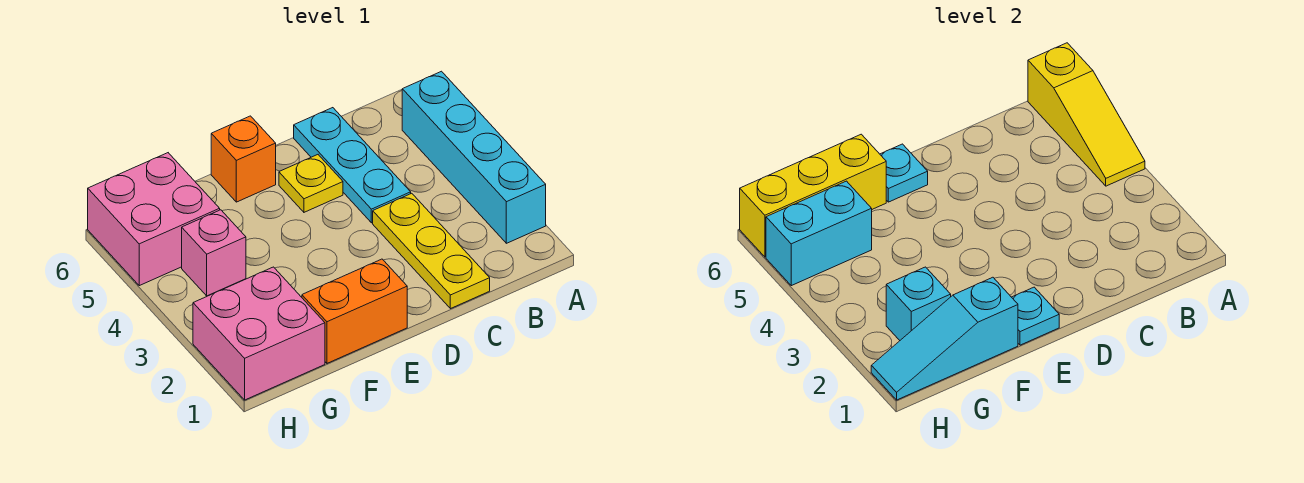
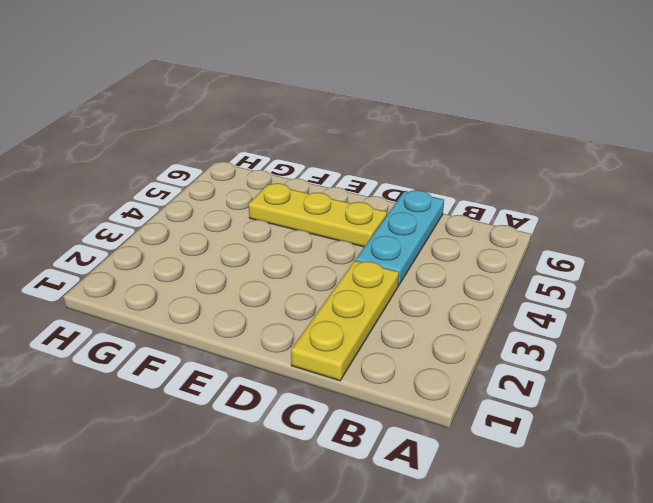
yellow 1x3 plate [249,183,387,247] -> yellow 1x1 plate [279,155,343,212]
none -> cyan 1x4 brick [402,71,546,243]
none -> orange 1x2 brick [302,259,407,363]
none -> orange 1x1 brick [211,116,276,202]

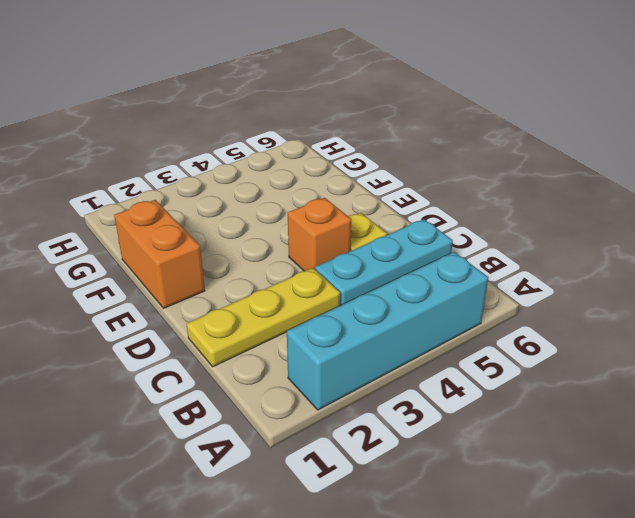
orange 1x1 brick [288,198,351,271] -> orange 1x1 brick moved to [211,116,276,202]
none -> pink 2x2 brick [193,267,325,400]
none -> pink 1x1 brick [182,210,246,296]
none -> pink 2x2 brick [88,153,220,286]

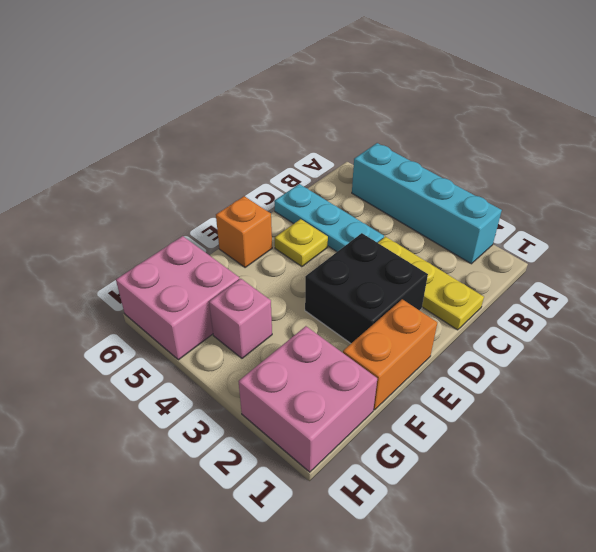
black 2x2 brick [305,233,428,343] -> none
none -> yellow 1x3 slope [1028,43,1145,186]
none -> cyan 1x1 plate [1012,287,1059,345]
none -> cyan 1x1 plate [880,144,928,202]

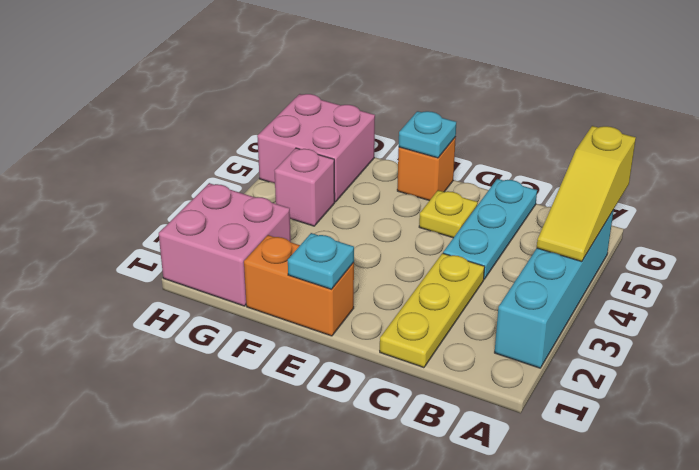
none -> cyan 1x3 slope [871,277,1018,400]
none -> yellow 1x3 brick [740,134,886,257]
none -> cyan 1x1 brick [886,267,951,340]

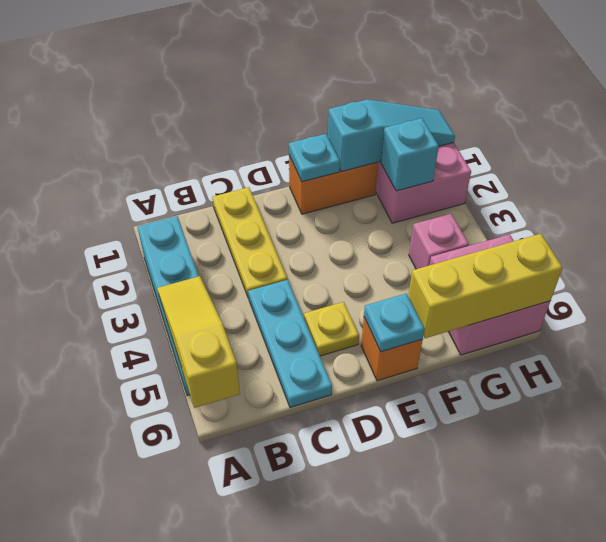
none -> cyan 1x2 brick [766,181,872,286]

